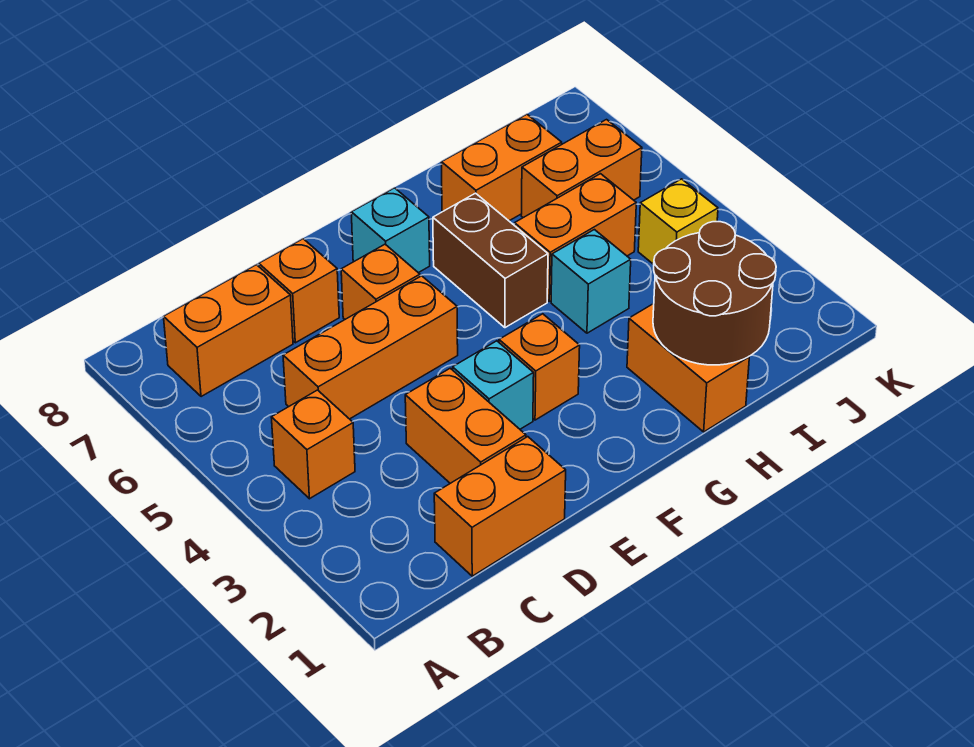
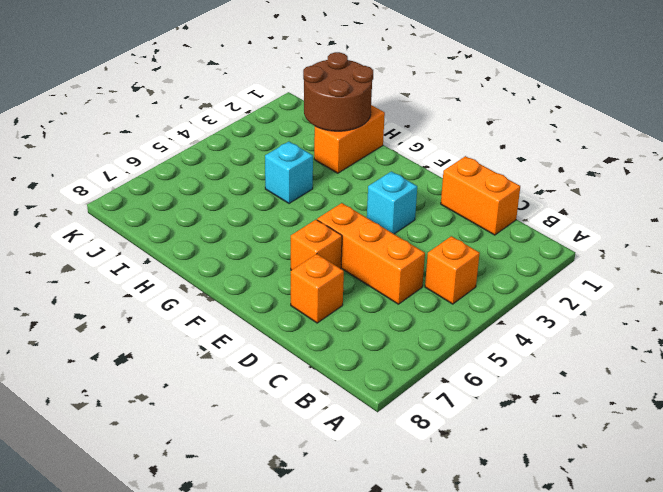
none -> orange 1x2 brick [164,265,293,397]
none -> orange 1x2 brick [405,368,526,483]
none -> orange 1x1 brick [499,314,580,420]

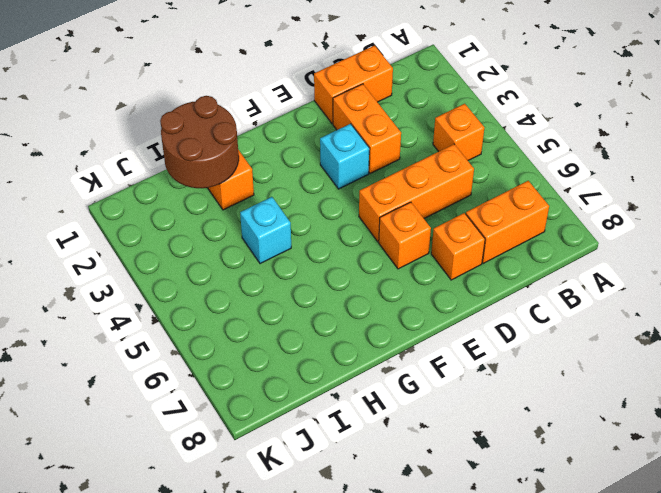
none -> orange 1x1 brick [499,314,580,420]
none -> cyan 1x1 brick [351,188,430,273]
none -> brown 1x2 brick [433,193,548,328]

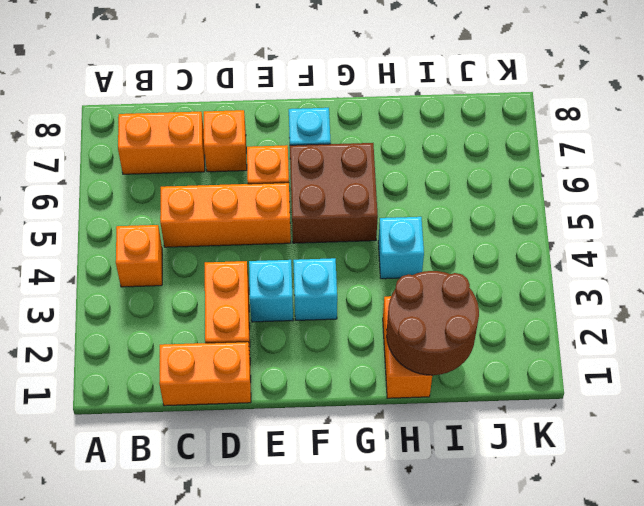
cyan 1x1 brick [293,258,337,320] -> orange 1x1 brick [499,314,580,420]
brown 2x2 brick [290,143,378,243] -> brown 1x2 brick [433,193,548,328]
none -> orange 1x2 brick [515,174,636,301]
none -> orange 1x2 brick [441,114,562,221]
none -> orange 1x2 brick [521,120,642,218]

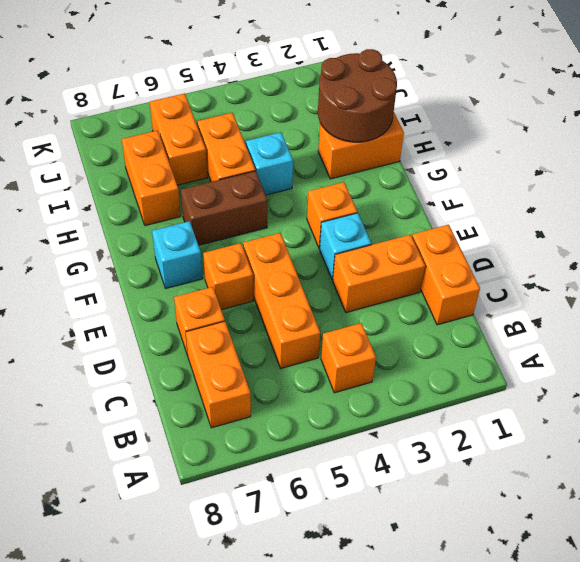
none -> yellow 1x1 brick [638,179,718,264]

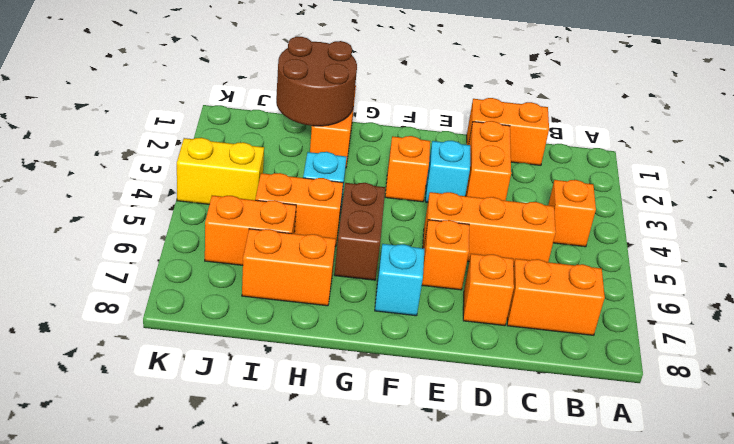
yellow 1x2 brick [177,138,264,204] -> yellow 1x1 brick [638,179,718,264]

